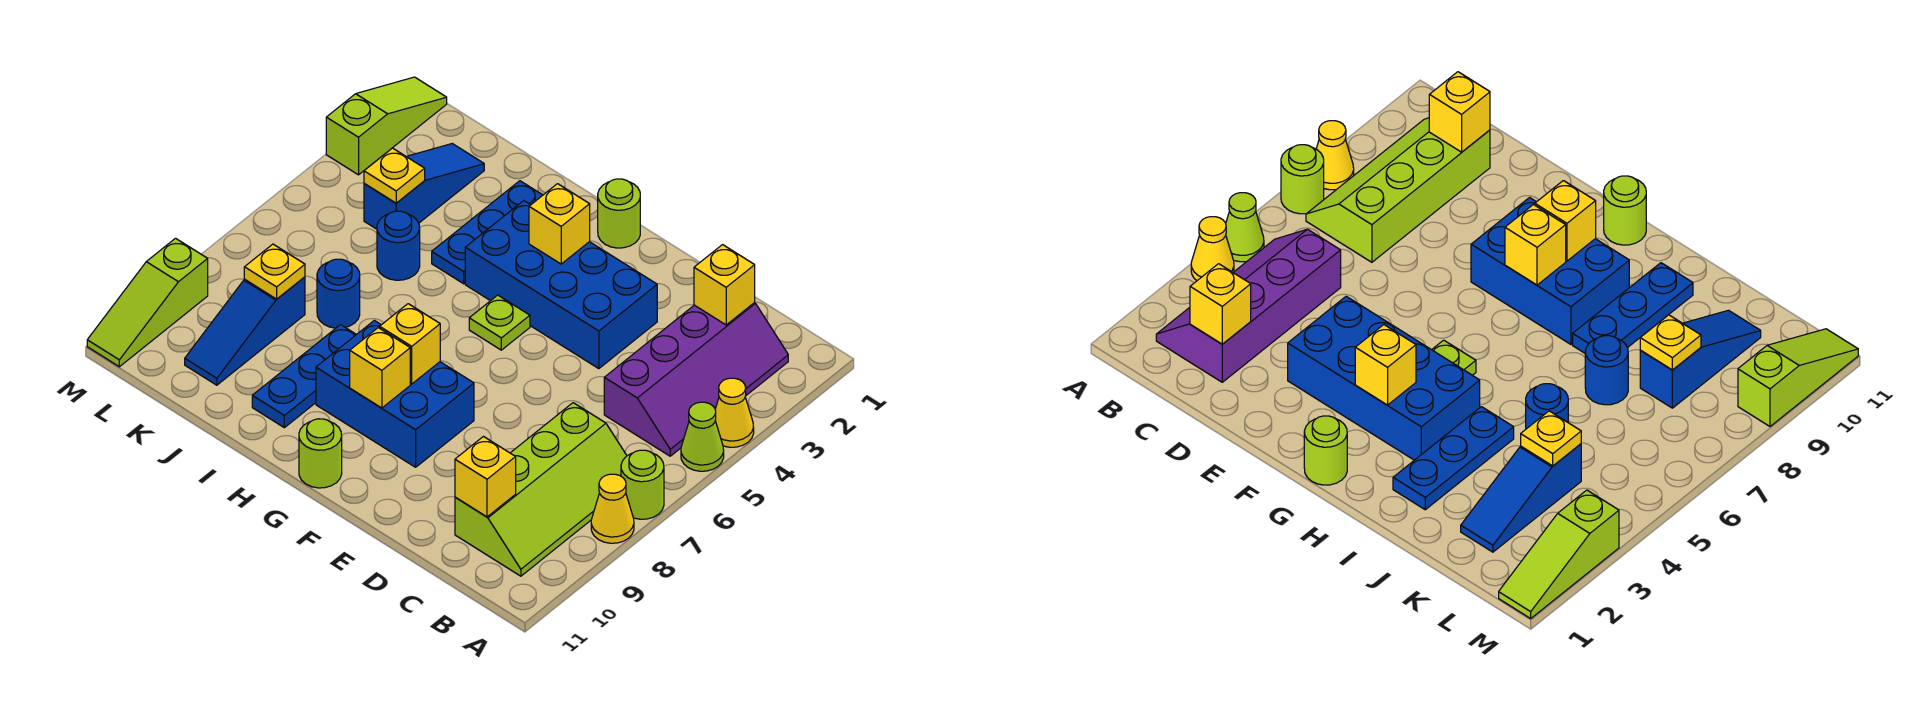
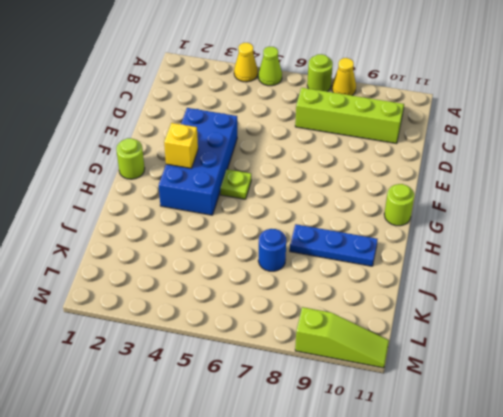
none -> purple 2x4 slope [604,303,788,456]
none -> blue 2x3 brick [316,320,474,467]
none -> blue 1x3 plate [432,181,543,284]

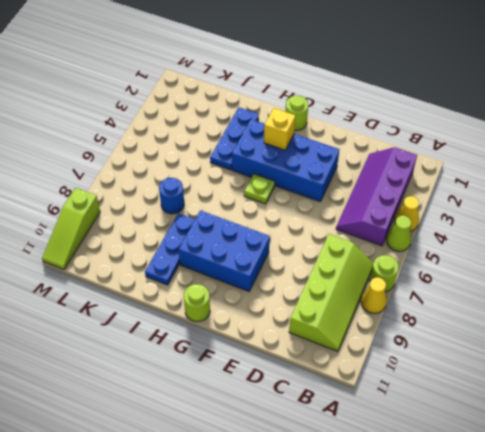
purple 2x4 slope [336,147,417,246] -> purple 2x4 slope turned to [604,303,788,456]
none -> blue 1x1 round brick [377,211,420,280]
none -> blue 1x3 slope [364,144,484,229]
none -> blue 1x3 slope [185,277,305,385]

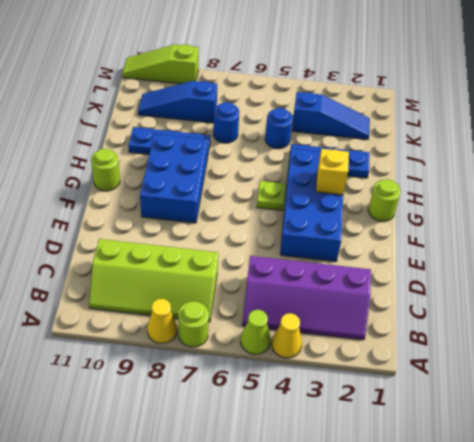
none -> lime 1x3 slope [326,77,447,175]
none -> yellow 1x1 brick [694,245,755,325]
none -> yellow 1x1 brick [455,437,516,517]

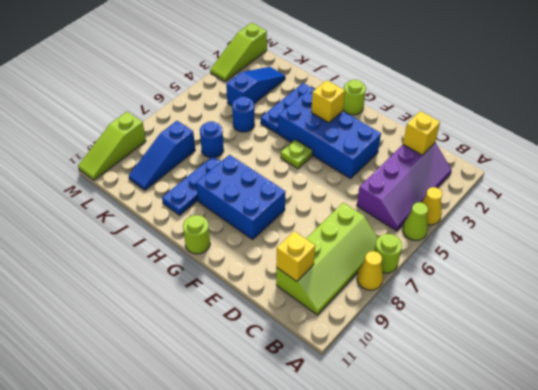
lime 1x3 slope [210,23,267,81] -> lime 1x3 slope turned to [326,77,447,175]
none -> yellow 1x1 brick [380,304,440,384]
none -> yellow 1x1 brick [350,328,410,408]
none -> yellow 1x1 plate [364,148,425,203]

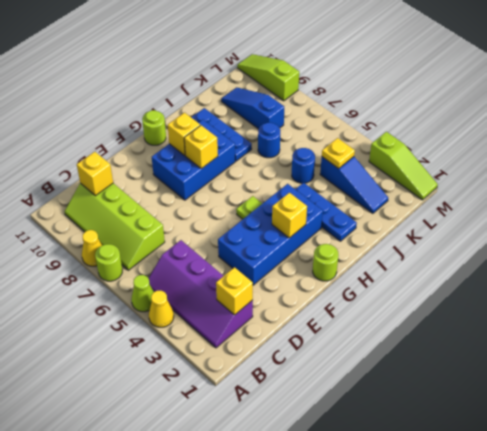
none -> yellow 1x1 plate [244,244,305,299]

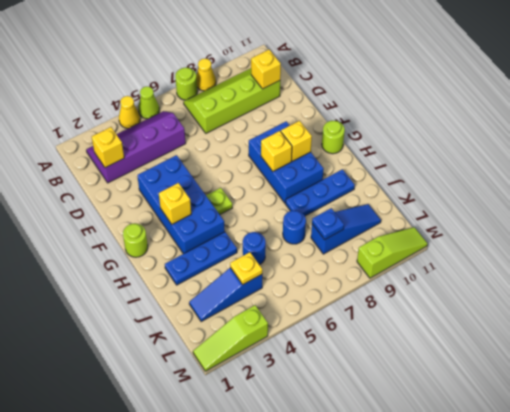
blue 1x1 plate [312,208,344,240] -> yellow 1x1 plate [244,244,305,299]

